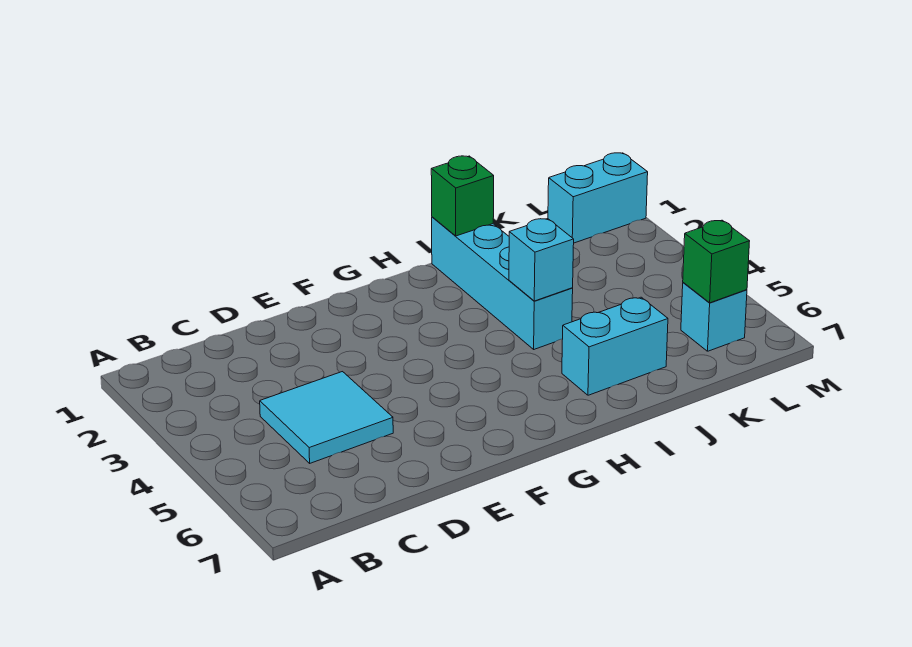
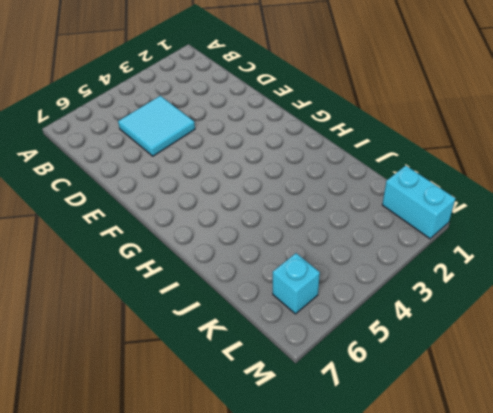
none -> cyan 1x4 brick [432,217,573,349]
none -> cyan 1x2 brick [562,297,668,395]

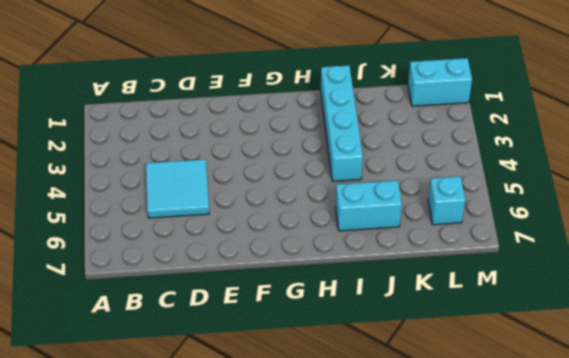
none -> green 1x1 brick [431,156,494,236]
none -> cyan 1x1 brick [509,219,574,301]

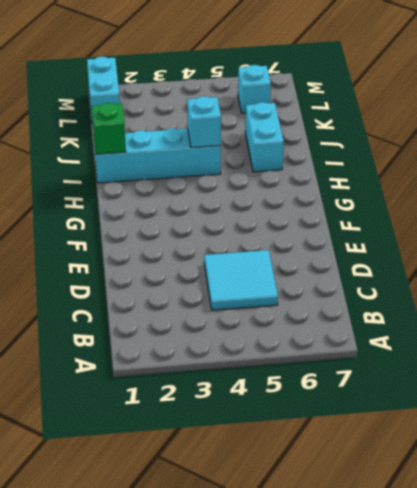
none -> green 1x1 brick [683,220,750,303]

